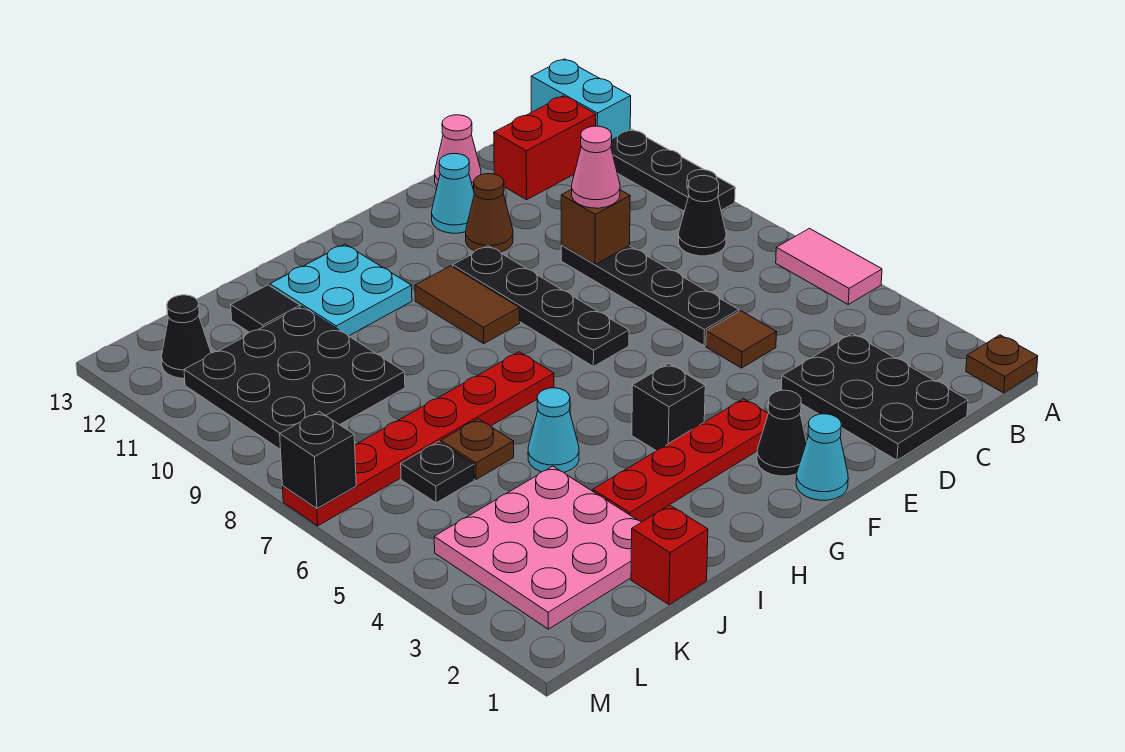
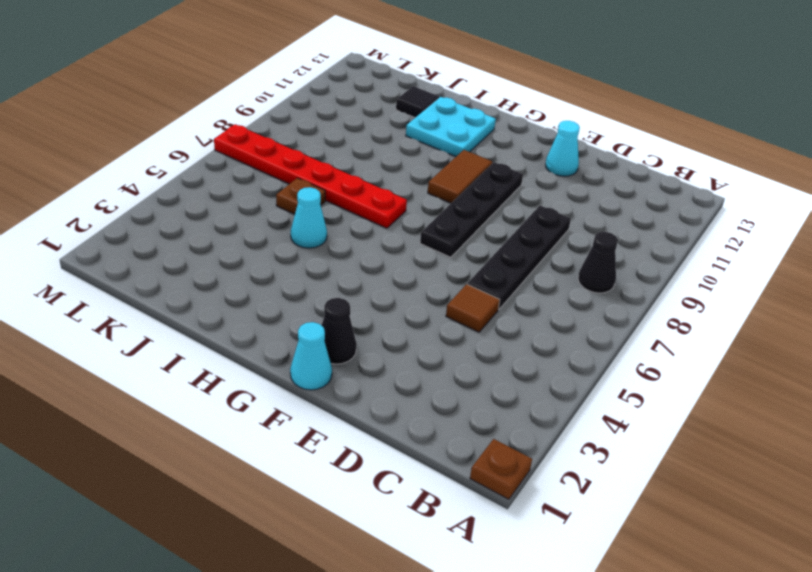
none -> pink 1x2 tile [776,228,882,304]
none -> black 1x3 plate [611,130,735,211]
none -> cyan 1x2 brick [531,59,631,140]
none -> red 1x2 brick [494,96,596,200]

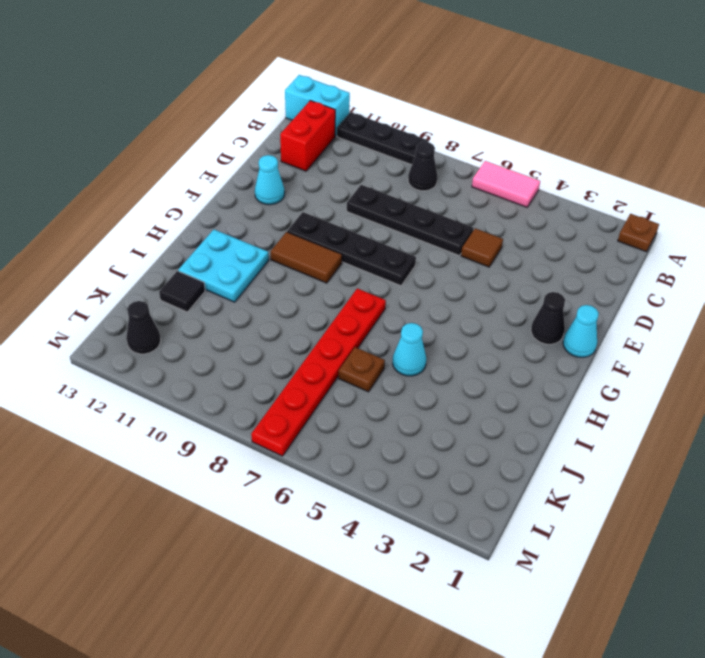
none -> black 2x3 plate [781,333,968,460]
none -> pink 1x1 cone [435,115,481,190]
none -> brown 1x1 cone [466,174,513,252]
none -> red 1x4 plate [593,399,768,522]

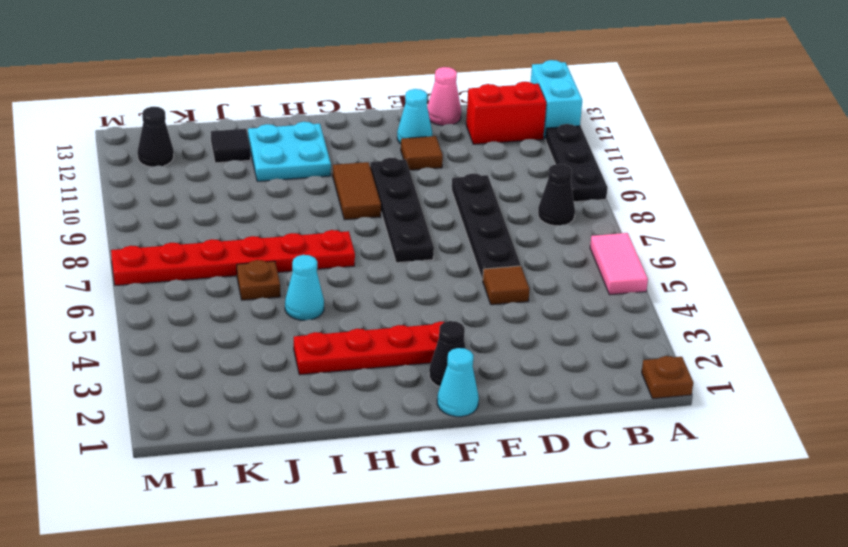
brown 1x1 tile [401,136,443,170] -> brown 1x1 cone [466,174,513,252]
none -> black 2x3 plate [781,333,968,460]
none -> black 1x1 brick [632,364,705,450]
none -> red 1x1 brick [631,505,708,605]
none -> pink 3x3 plate [434,466,641,629]

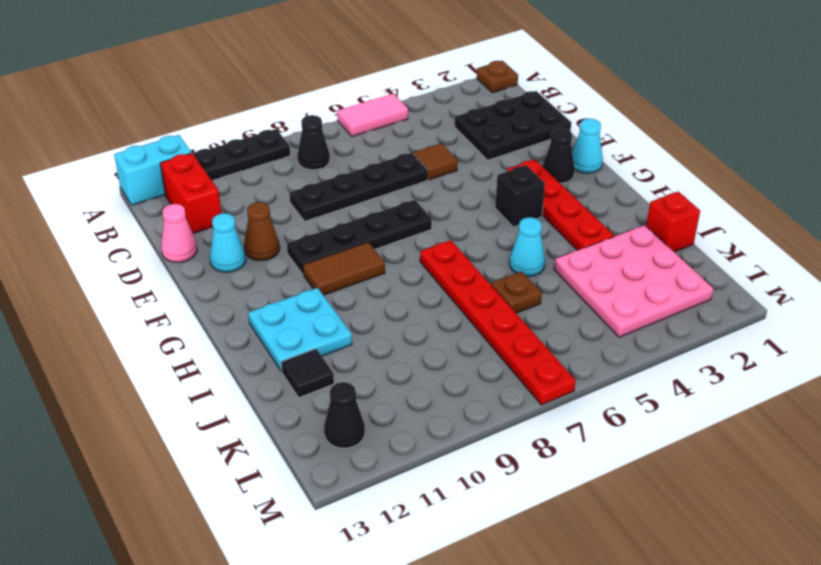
none -> black 3x3 plate [184,306,405,450]
none -> black 1x1 plate [401,442,474,503]
none -> brown 1x1 brick [561,189,630,264]
none -> black 1x1 brick [280,412,356,509]

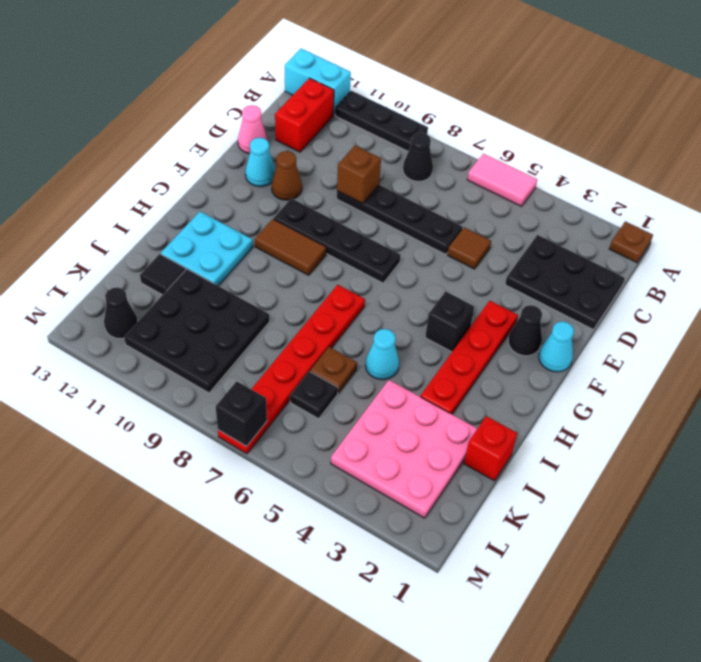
none -> pink 1x1 cone [572,126,620,208]

